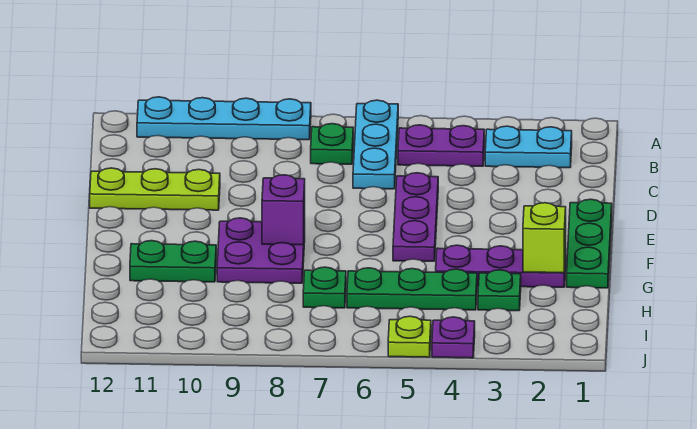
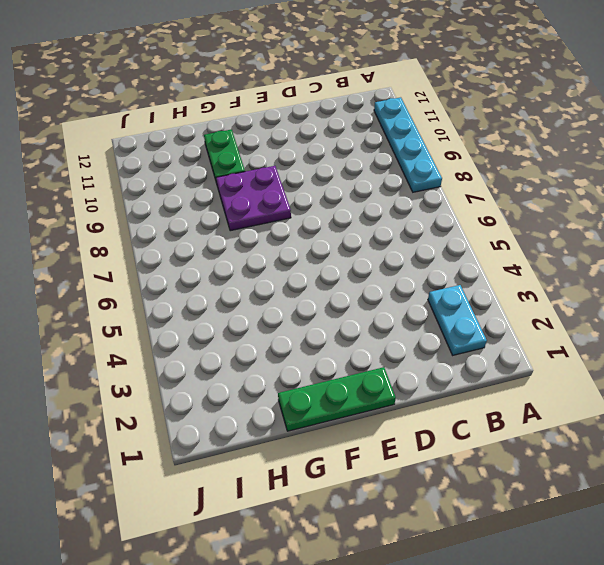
none -> cyan 1x3 plate [353,100,398,189]
none -> purple 1x2 plate [398,125,484,166]
none -> green 1x1 plate [311,124,353,164]

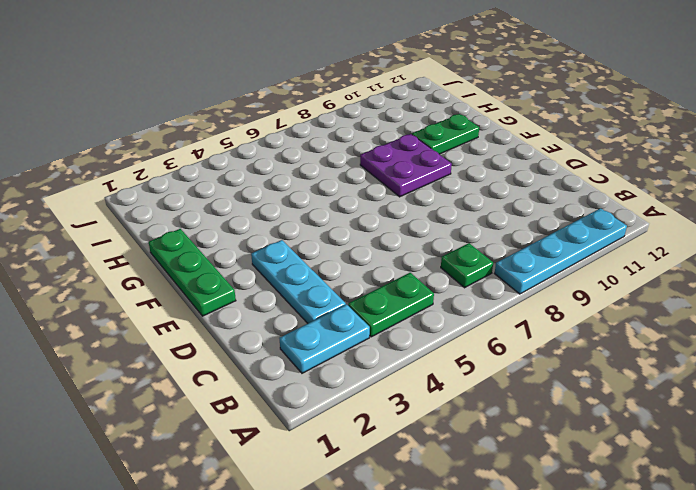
green 1x2 plate [348,273,434,337] -> purple 1x2 plate [398,125,484,166]
cyan 1x3 plate [251,240,346,323] -> cyan 1x3 plate moved to [353,100,398,189]
none -> purple 1x3 plate [393,173,438,261]
none -> lime 1x3 plate [90,168,220,210]
none -> purple 1x3 plate [436,245,566,287]

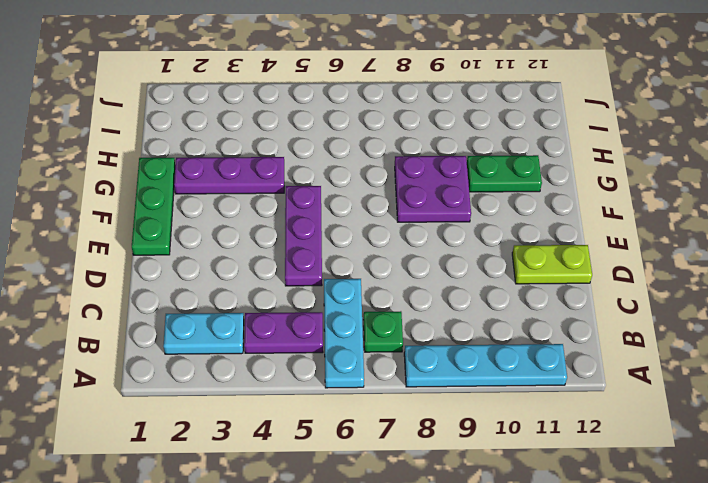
lime 1x2 plate [512,245,592,284] -> lime 1x3 plate [90,168,220,210]
none -> green 1x1 plate [478,270,521,311]
none -> green 1x3 plate [347,268,477,310]
none -> green 1x1 plate [303,267,346,308]

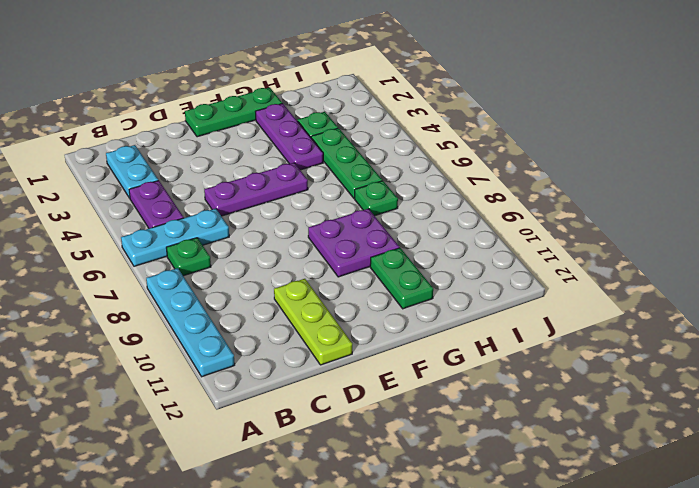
none -> purple 1x1 plate [432,317,475,358]
none -> lime 1x1 plate [388,316,431,357]
none -> purple 1x1 brick [262,175,305,245]

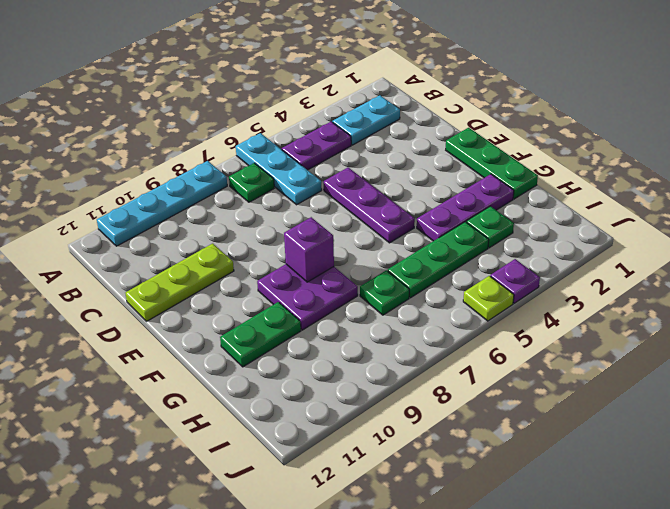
none -> lime 1x1 brick [523,203,566,273]

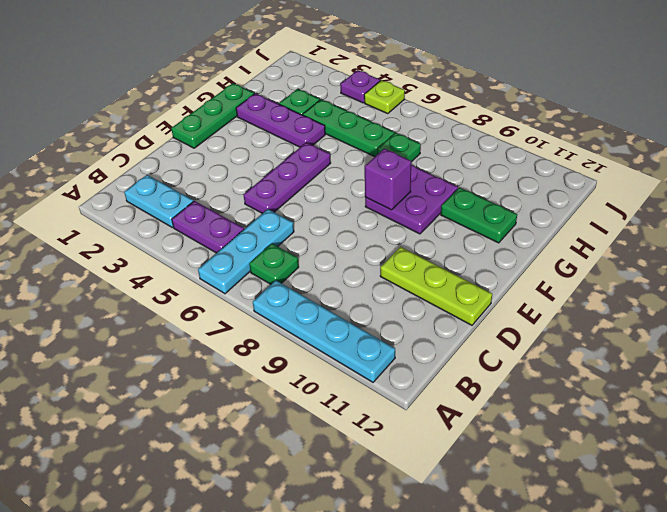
none -> lime 1x1 brick [523,203,566,273]

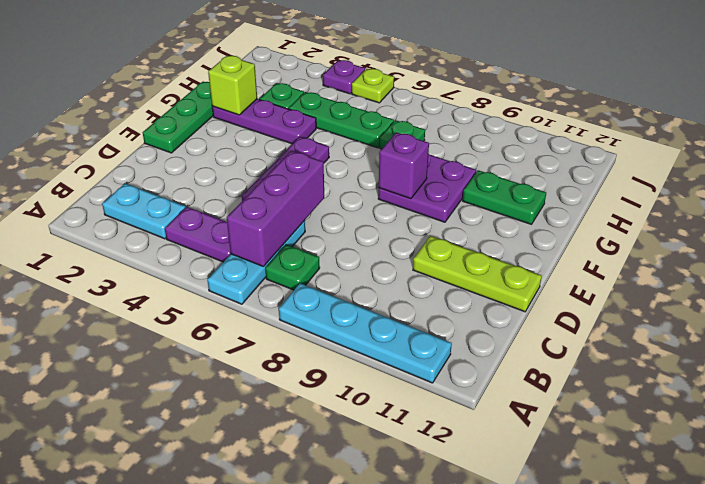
purple 1x3 brick [227,151,324,267] -> none

